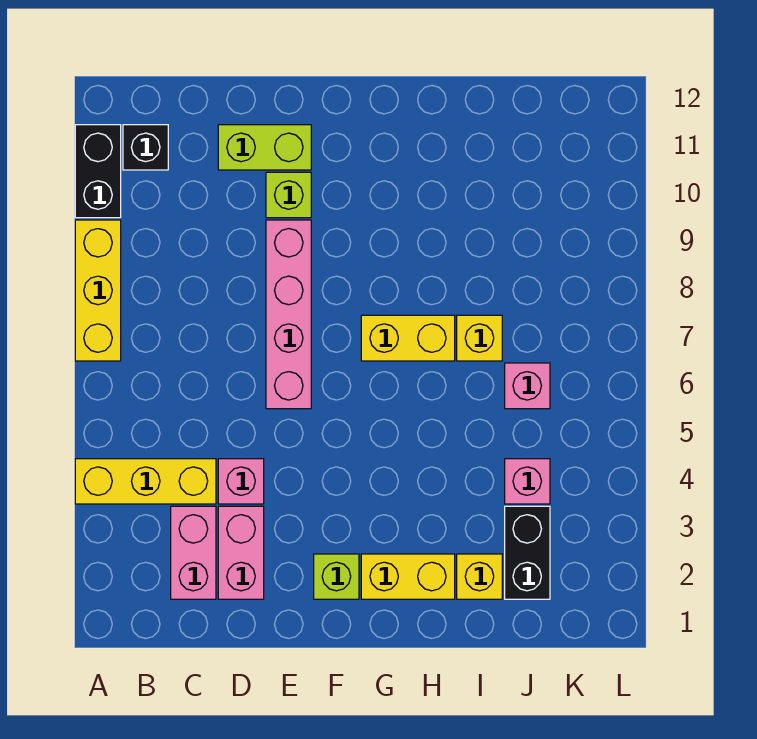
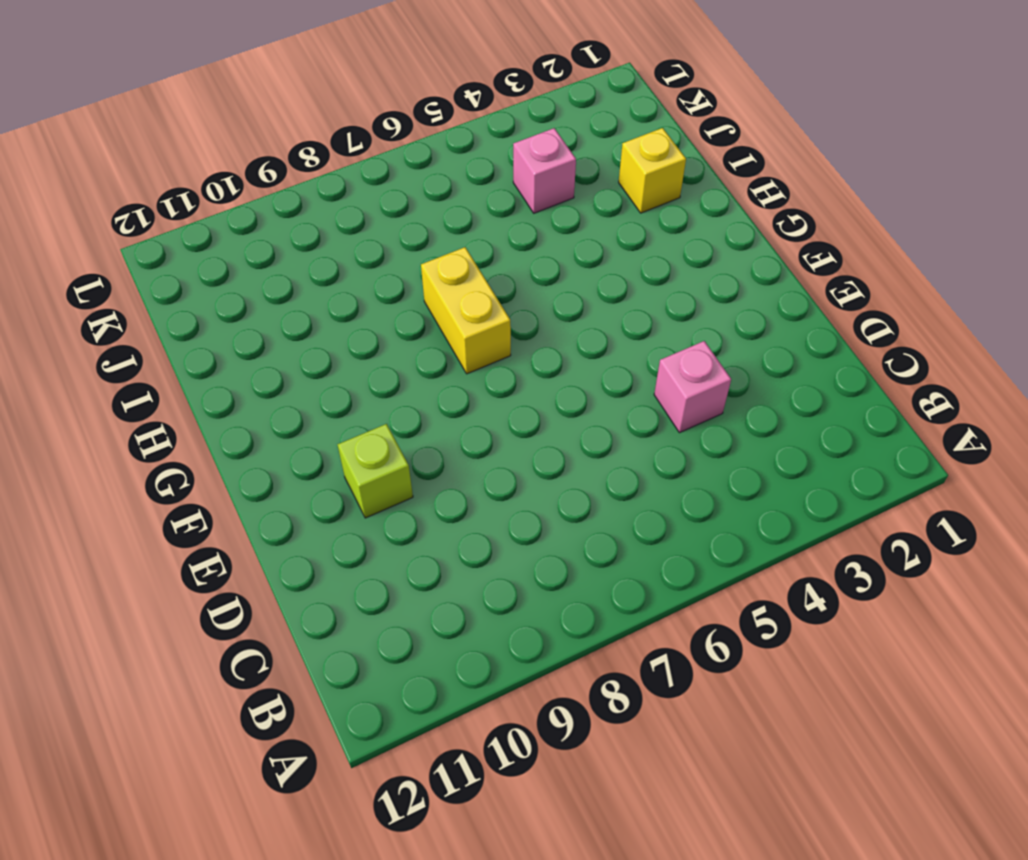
none -> yellow 1x3 brick [75,459,216,504]
none -> yellow 1x3 brick [75,220,121,361]
none -> black 1x2 brick [75,125,121,218]

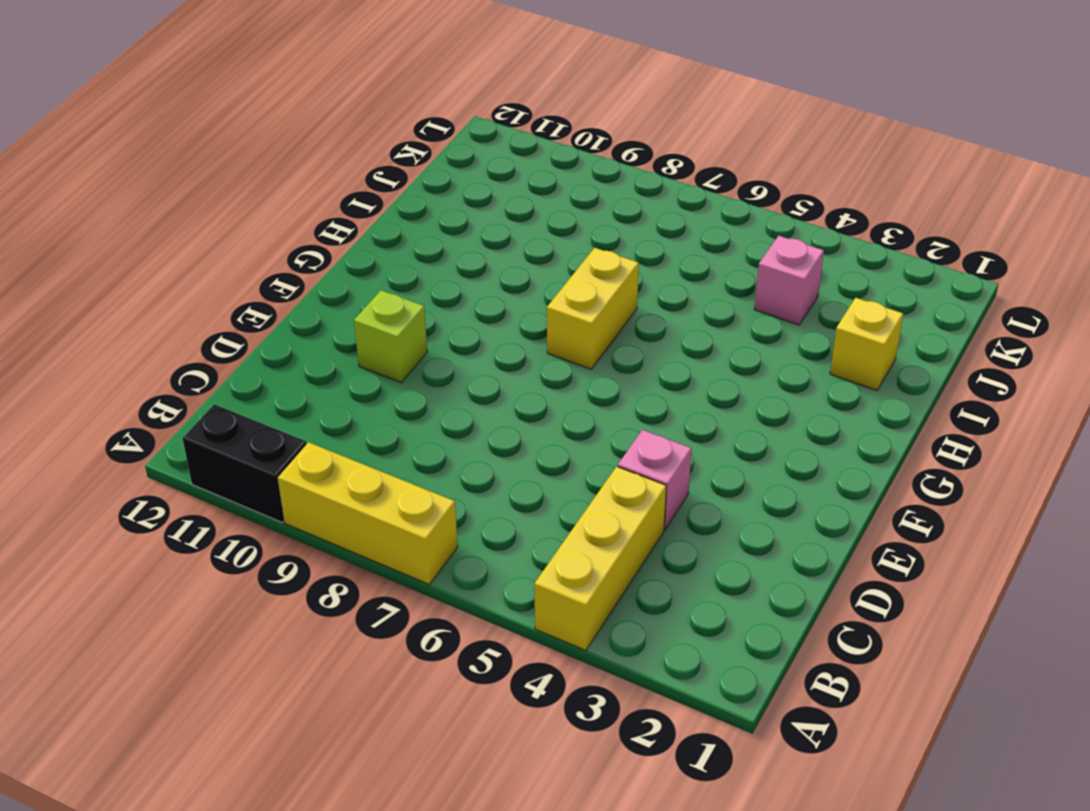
none -> black 1x1 brick [123,125,168,170]
none -> pink 1x2 brick [171,506,216,599]
none -> pink 1x2 brick [218,506,264,599]

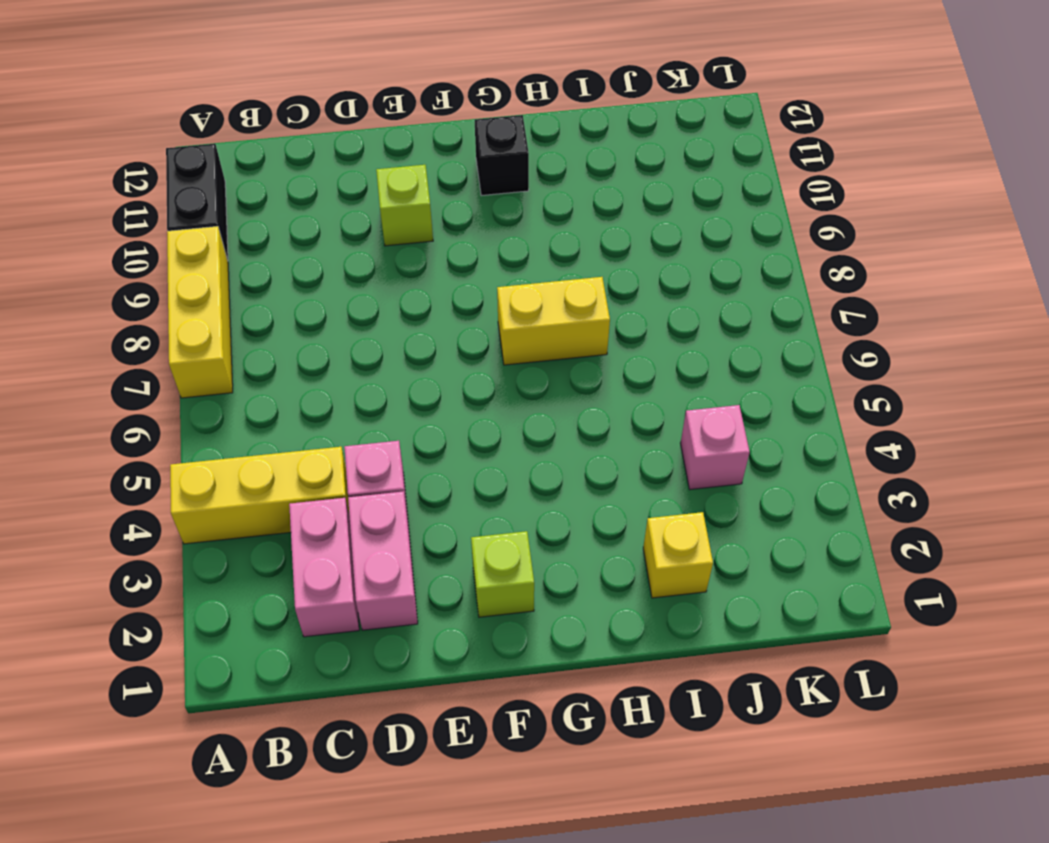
black 1x1 brick [475,115,529,196] -> black 1x1 brick moved to [123,125,168,170]
none -> lime 1x2 brick [218,125,311,170]
none -> pink 1x4 brick [266,220,311,409]
none -> yellow 1x2 brick [361,554,455,599]

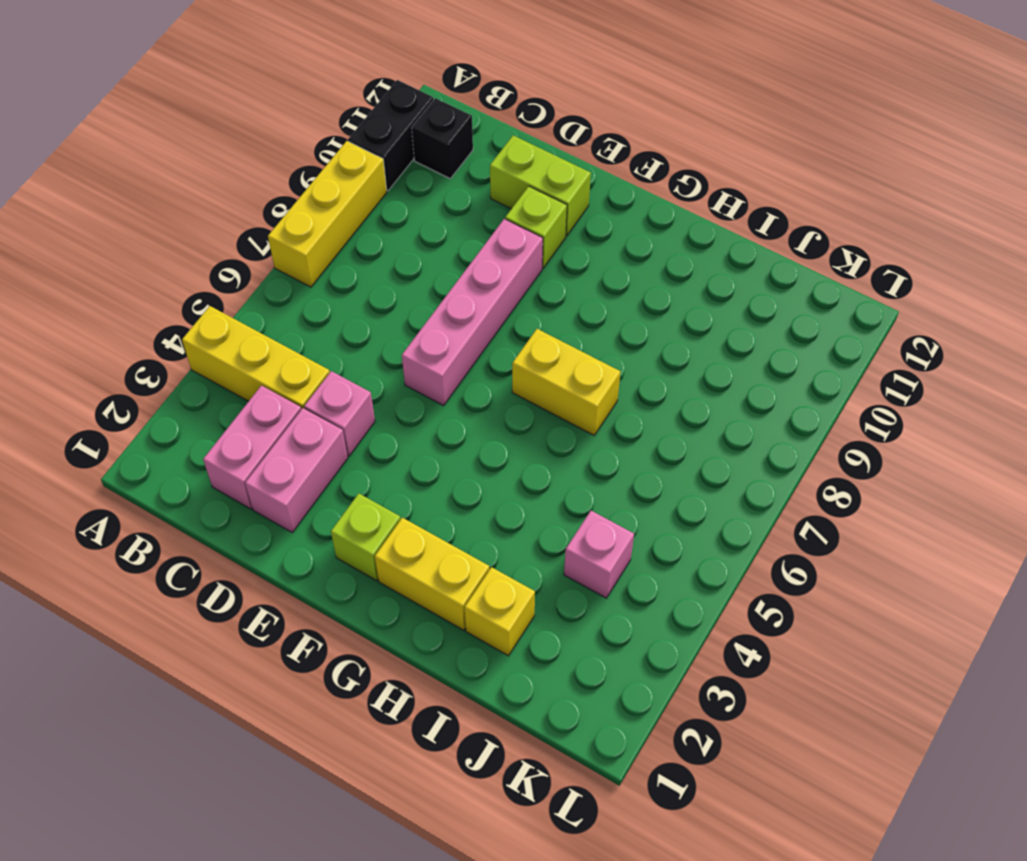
none -> yellow 1x1 brick [457,315,502,361]
none -> black 1x2 brick [505,506,550,599]
none -> pink 1x1 brick [505,363,550,409]

